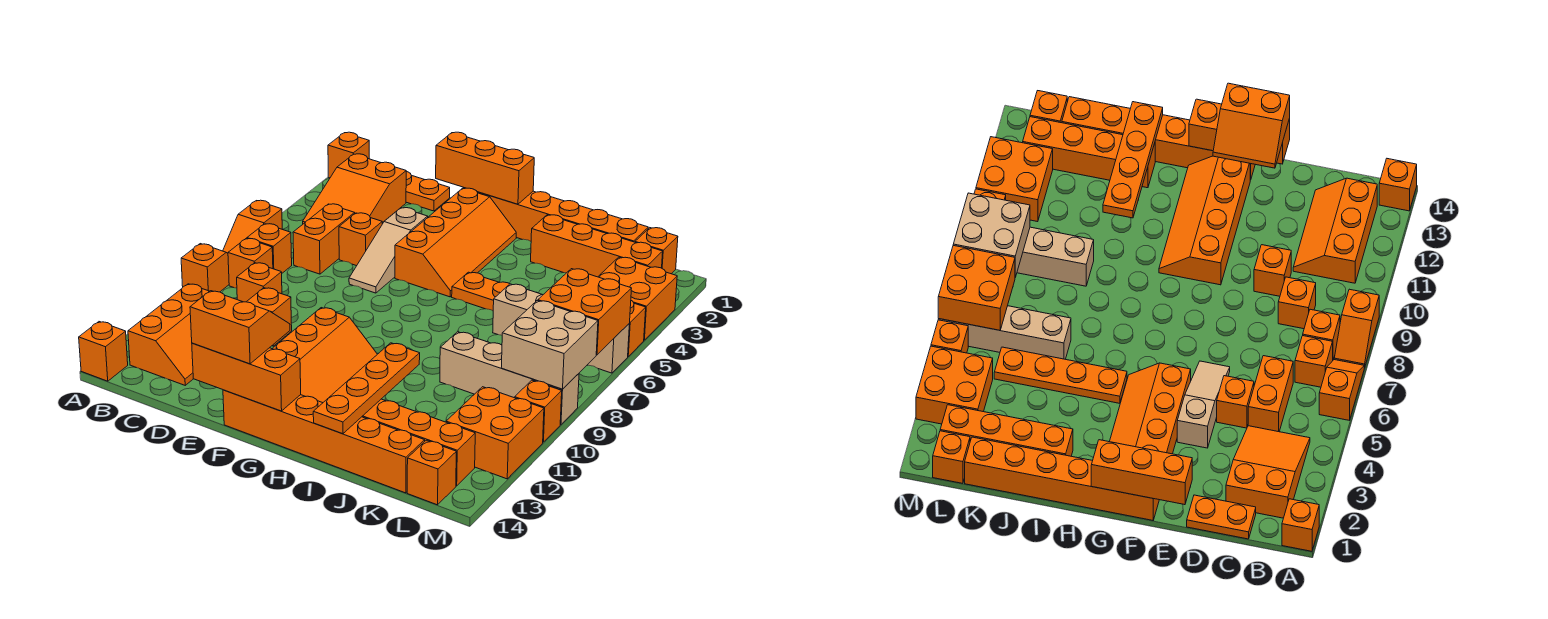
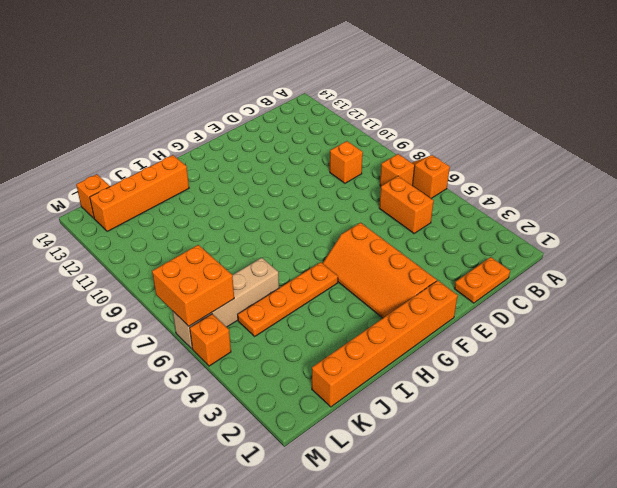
none -> orange 1x1 brick [328,132,369,178]
none -> orange 1x2 slope [181,244,229,292]
none -> orange 1x1 brick [79,322,128,381]
none -> orange 2x3 slope [303,154,406,224]

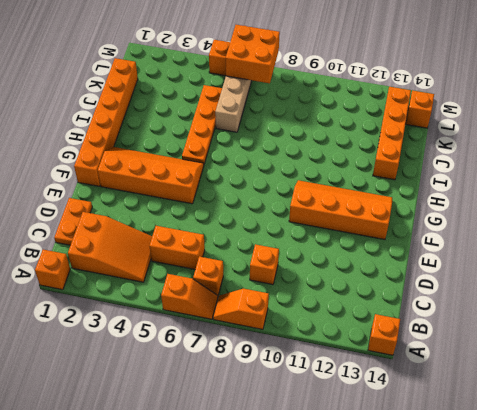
none -> orange 1x1 brick [228,238,273,288]
none -> orange 2x3 slope [128,284,209,385]
none -> orange 1x1 brick [339,213,382,266]
none -> orange 1x1 brick [247,288,292,346]

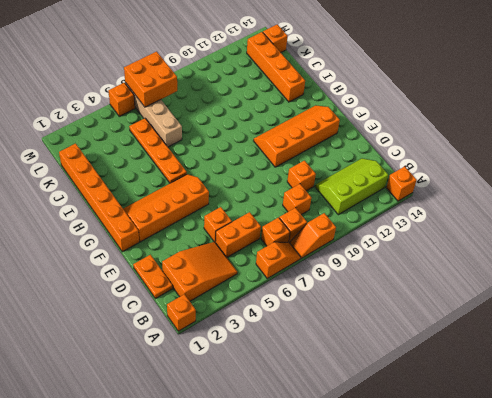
lime 2x3 slope [315,158,388,215] -> orange 2x3 slope [128,284,209,385]
none -> tan 1x3 slope [349,208,428,293]
none -> orange 1x6 brick [223,390,425,493]
none -> orange 1x4 brick [531,215,663,277]
none -> tan 1x4 brick [440,332,579,424]

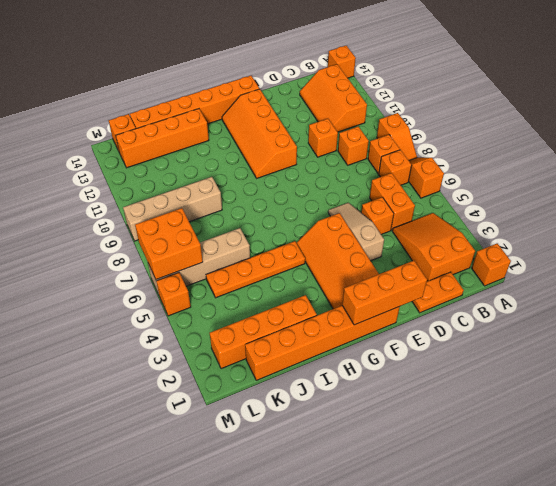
none -> orange 1x1 brick [635,228,678,274]
none -> orange 2x2 brick [598,257,677,340]
none -> orange 2x2 brick [446,387,544,479]
none -> orange 1x1 brick [515,380,562,442]

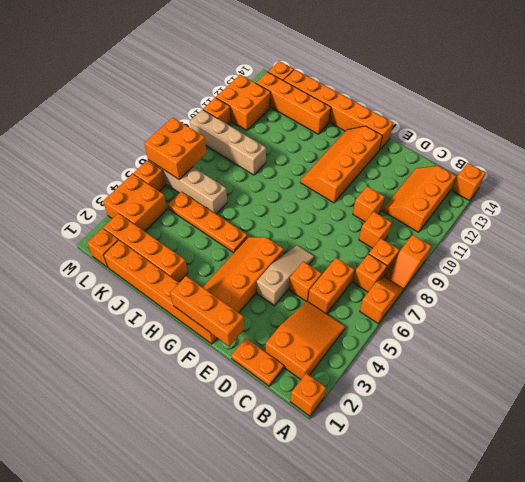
none -> orange 1x3 brick [192,343,301,411]
none -> orange 1x4 plate [313,343,420,434]
none -> tan 2x2 brick [501,301,598,389]
none -> orange 2x2 slope [190,291,290,364]

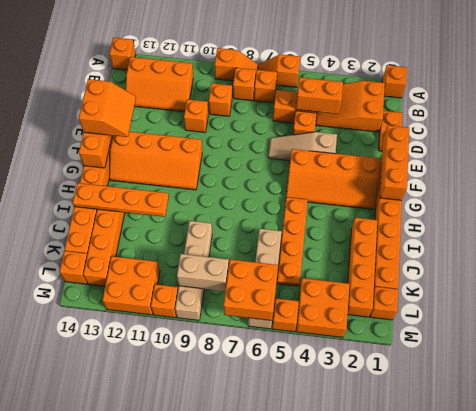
orange 1x2 brick [296,78,343,114] -> none
tan 1x2 brick [177,254,229,291] -> tan 2x2 brick [501,301,598,389]

